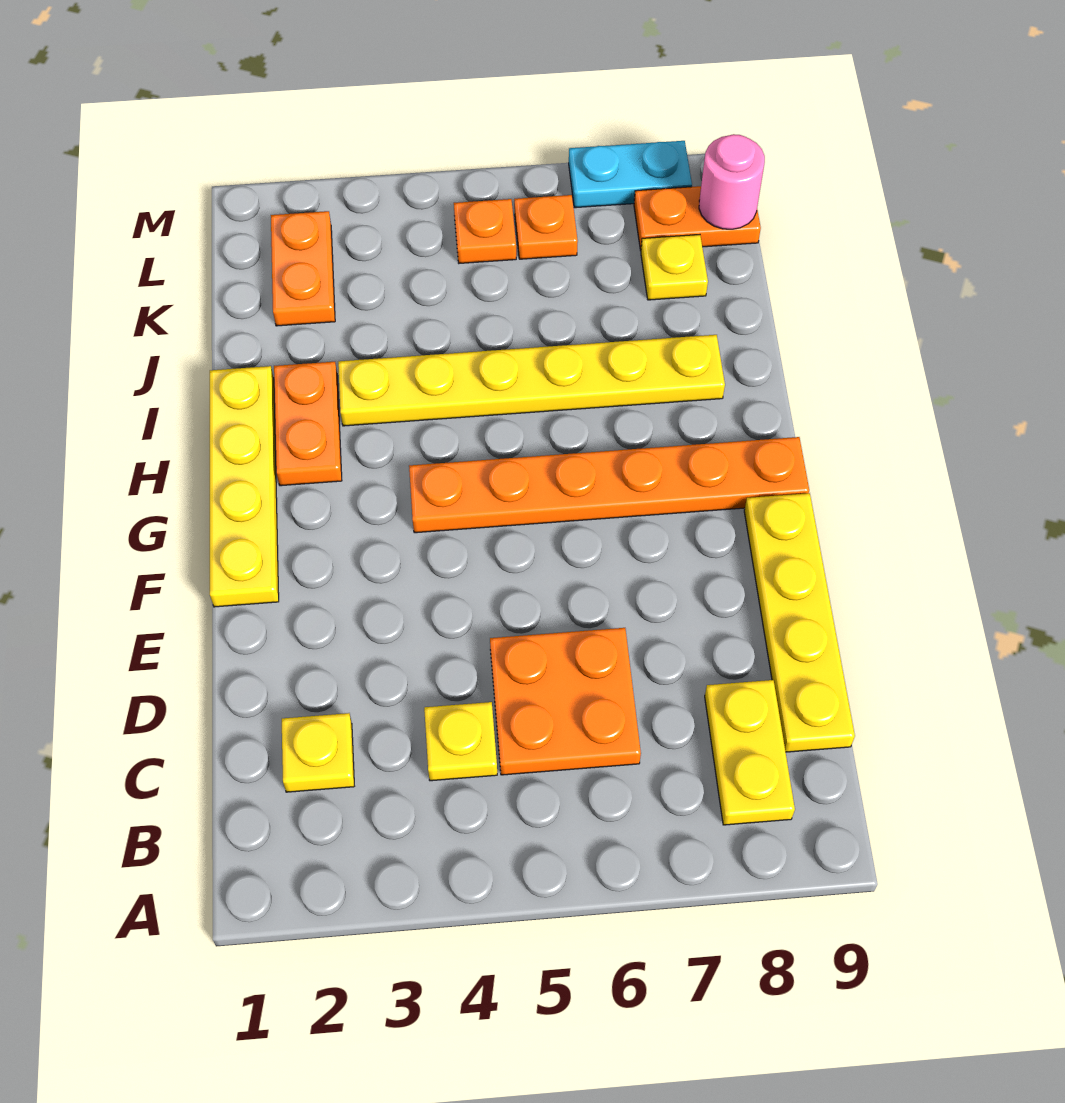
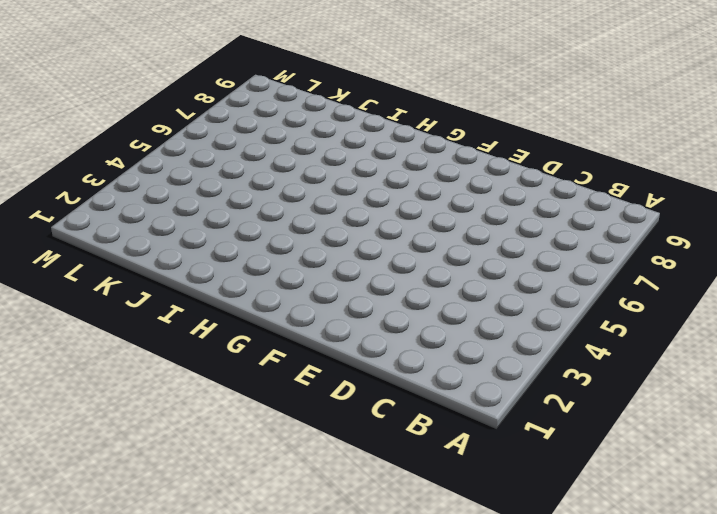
none -> yellow 1x2 plate [705,680,795,825]
none -> yellow 1x1 plate [282,713,354,792]
none -> yellow 1x1 plate [424,702,497,781]

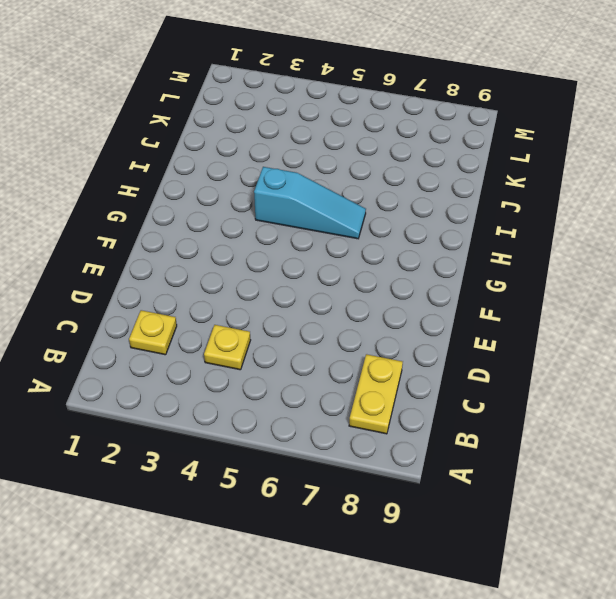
cyan 1x3 slope [254,167,366,239] -> none
none -> orange 2x2 plate [490,628,641,775]
none -> yellow 1x4 plate [744,493,855,752]
none -> yellow 1x4 plate [210,366,279,607]

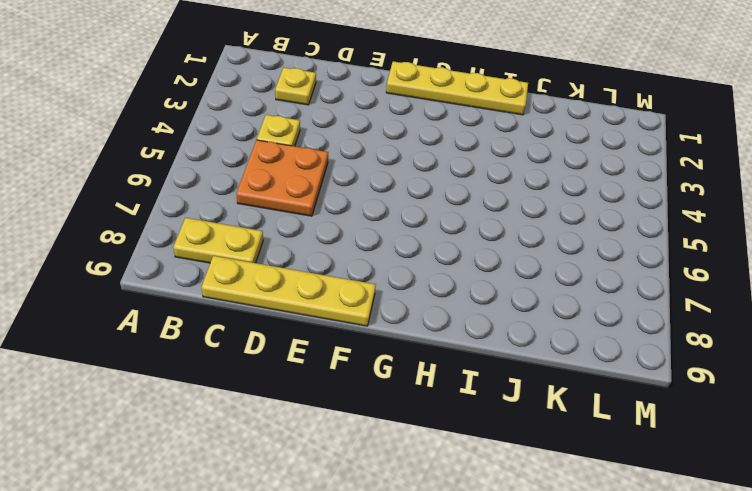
none -> orange 1x6 plate [409,437,809,533]
none -> orange 1x2 plate [274,362,342,486]
none -> yellow 1x6 plate [338,335,725,426]

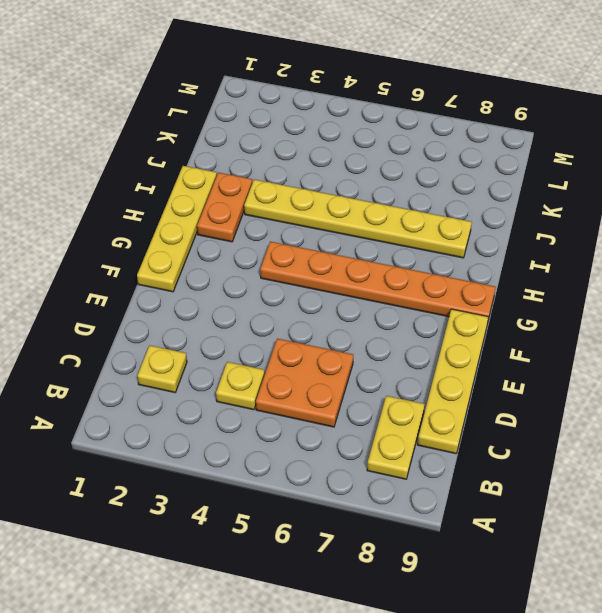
none -> orange 1x2 plate [271,211,335,326]
none -> yellow 1x1 plate [641,235,708,300]
none -> orange 1x1 plate [454,199,516,263]

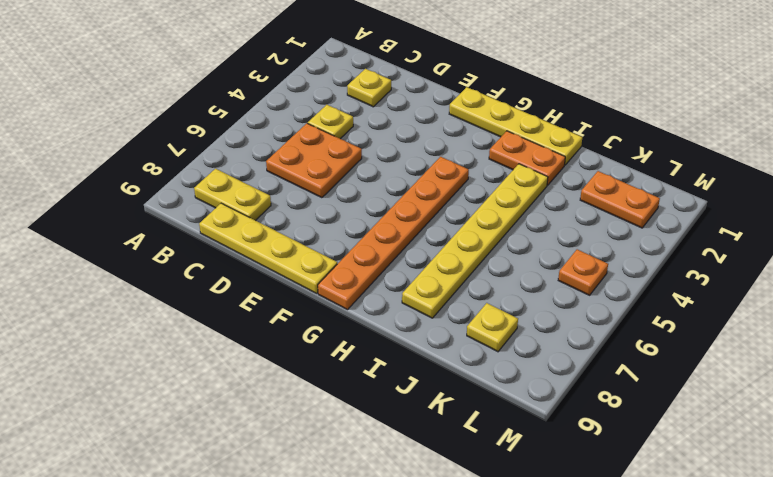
none -> orange 1x1 plate [514,195,578,259]
none -> orange 1x2 plate [634,186,761,251]
none -> cyan 1x2 plate [569,141,692,208]

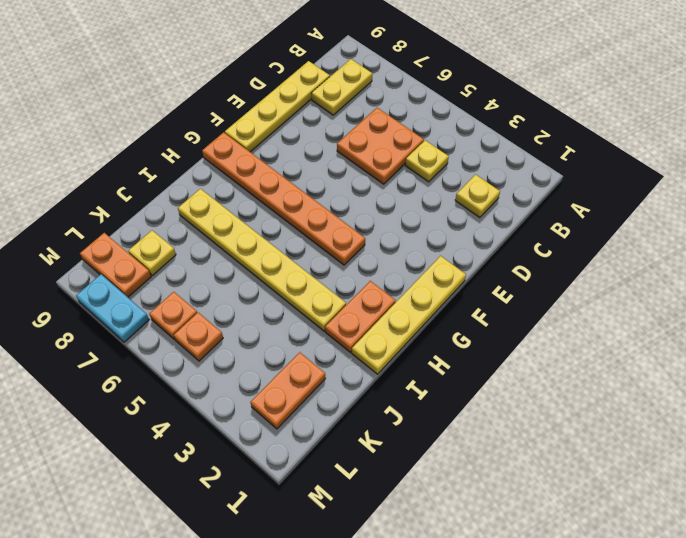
none -> pink 1x1 round brick [699,134,765,229]

